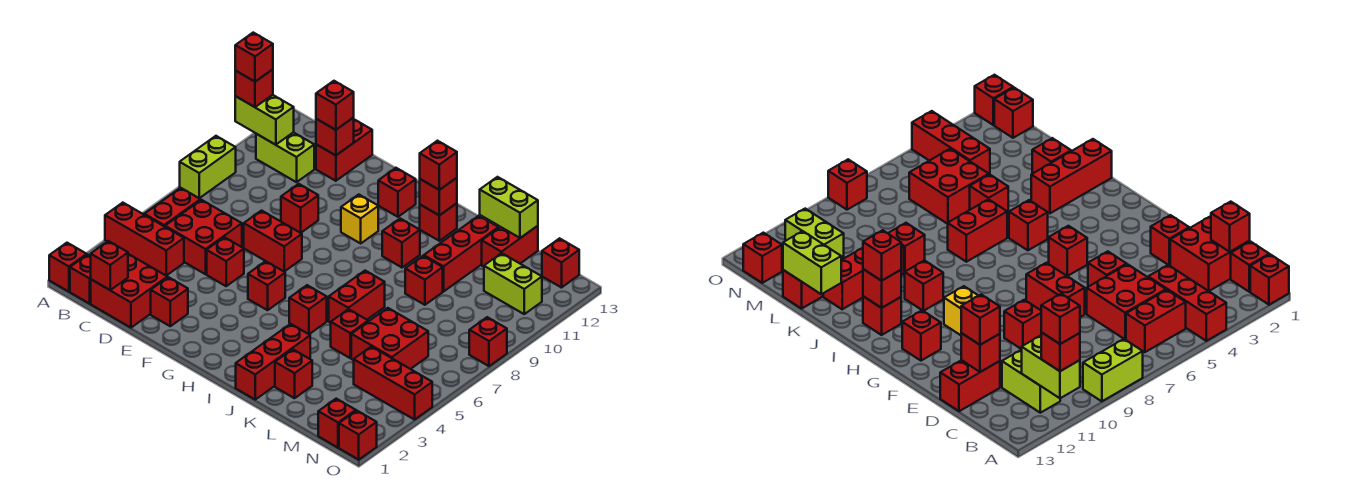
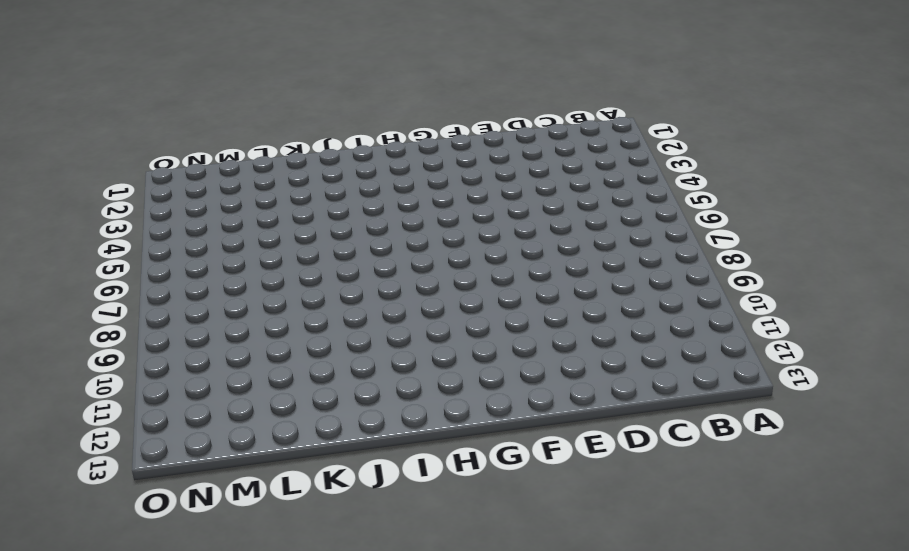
none -> red 1x1 brick [49,243,87,292]
none -> red 1x3 brick [105,203,184,276]
none -> lime 1x2 brick [180,136,236,198]
none -> red 1x1 brick [70,255,91,304]

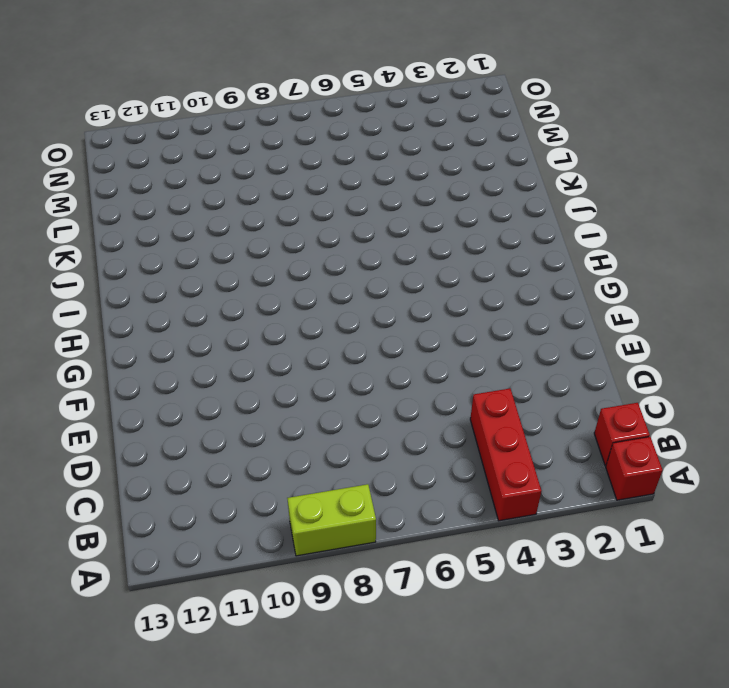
none -> red 1x2 brick [144,188,200,227]
none -> lime 1x2 brick [256,132,314,182]
none -> red 2x2 brick [91,254,167,328]
none -> red 2x2 brick [165,200,242,274]

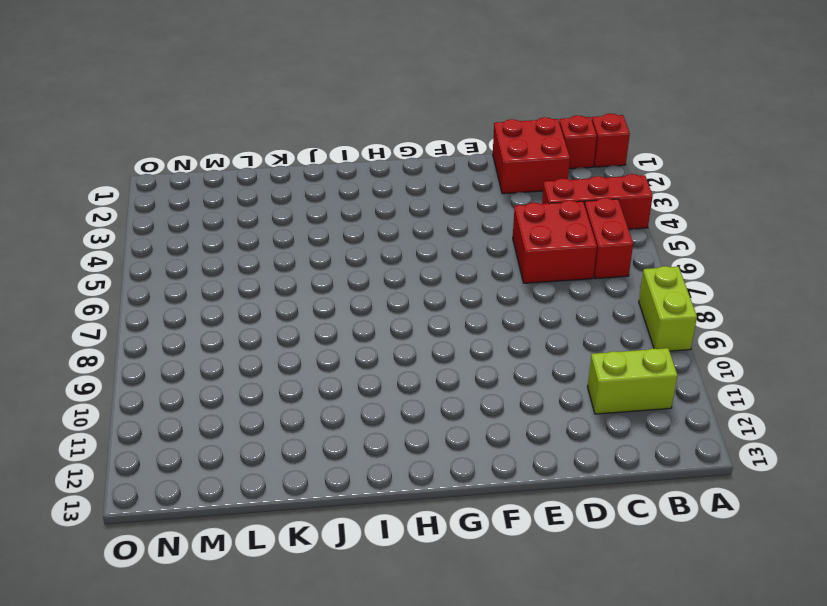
none -> red 1x2 brick [316,119,372,181]
none -> red 1x1 brick [151,277,188,326]
none -> red 1x1 brick [207,237,244,286]
none -> red 1x2 brick [244,211,302,272]

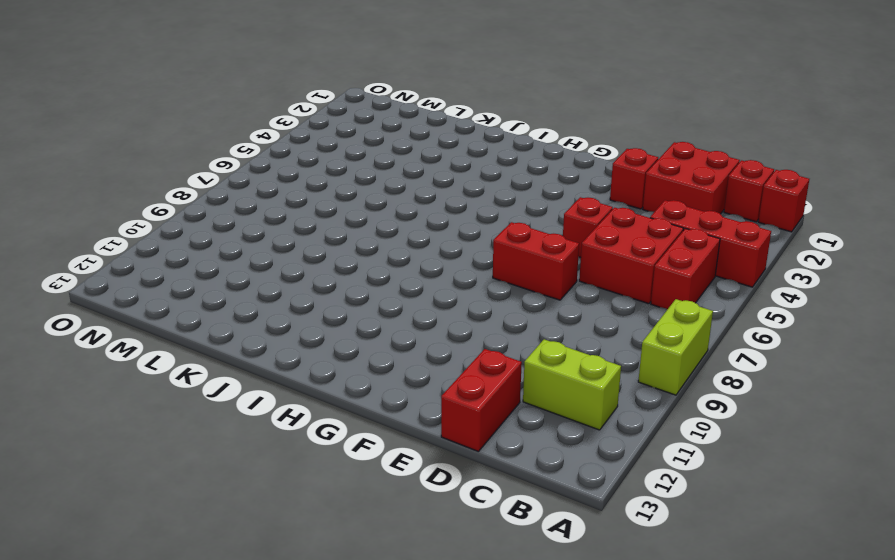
none -> red 1x1 brick [281,184,318,233]
none -> red 1x1 brick [248,261,285,310]
none -> yellow 1x1 brick [341,195,378,243]
none -> red 1x1 brick [378,168,416,217]

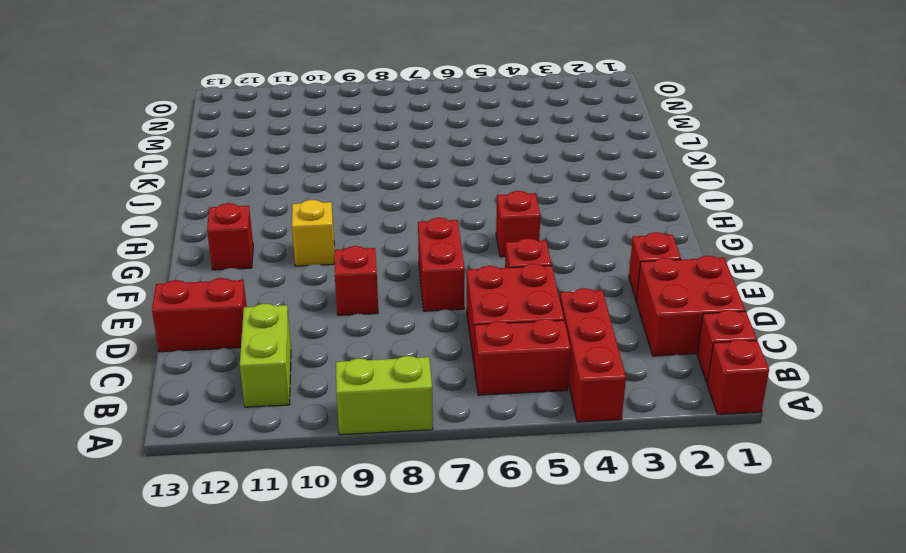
none -> red 1x1 brick [289,285,327,334]
none -> red 1x1 brick [382,219,420,268]
none -> red 1x1 brick [420,203,457,241]
none -> red 1x3 brick [236,324,310,399]

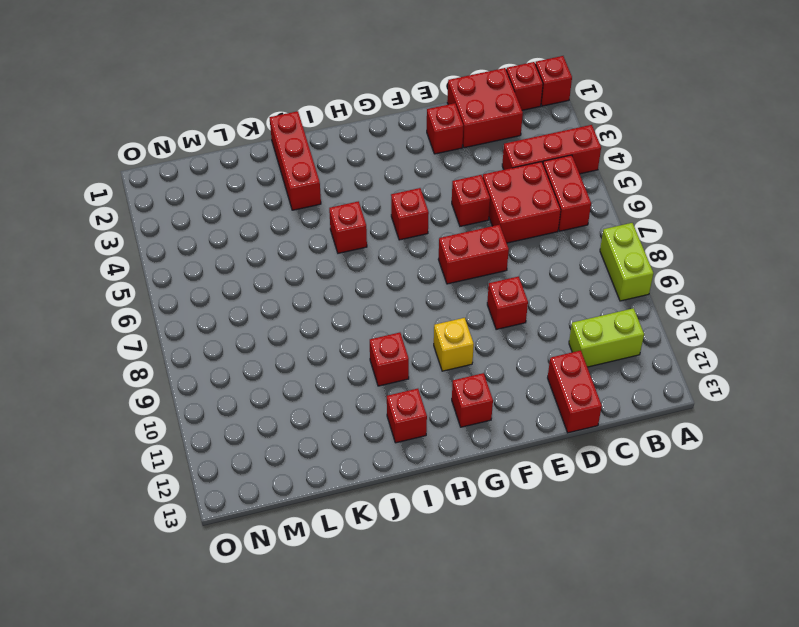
none -> red 1x2 brick [329,271,385,323]
none -> red 1x1 brick [275,349,312,398]
none -> red 1x1 brick [331,309,368,358]
none -> red 1x1 brick [405,256,443,305]

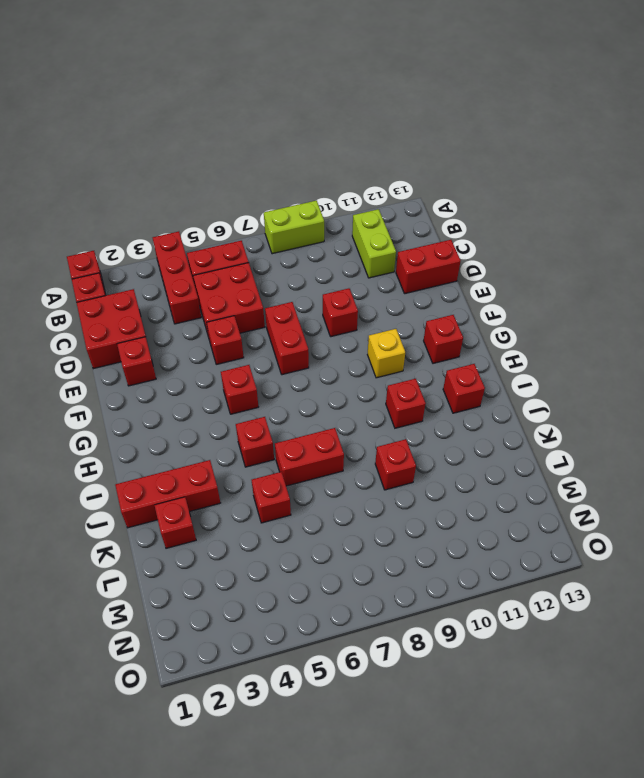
none -> red 1x3 brick [424,216,499,292]
none -> red 2x2 brick [351,308,428,369]
none -> red 1x2 brick [482,226,538,267]
none -> red 1x3 brick [354,347,432,420]

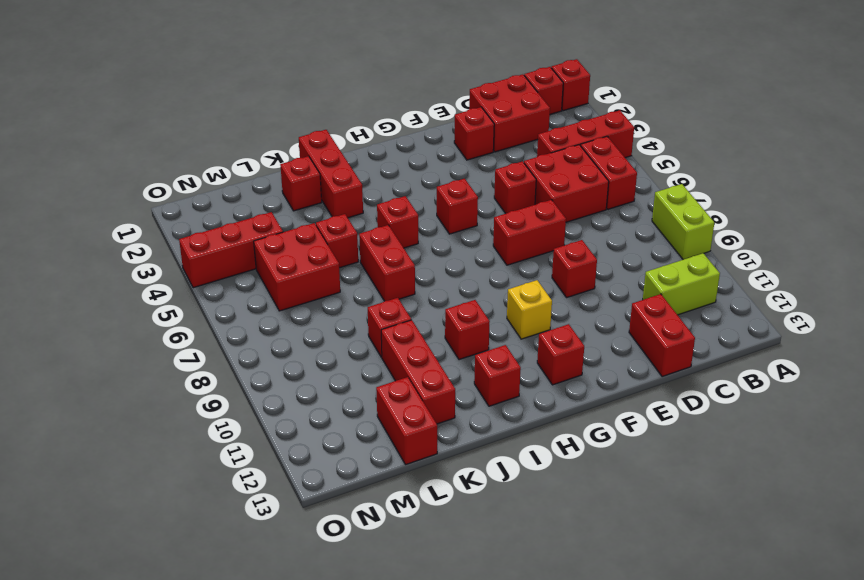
none -> lime 1x2 brick [484,253,542,314]
none -> red 1x1 brick [318,399,356,448]
none -> red 1x1 brick [542,238,579,288]
none -> red 1x1 brick [339,411,377,460]

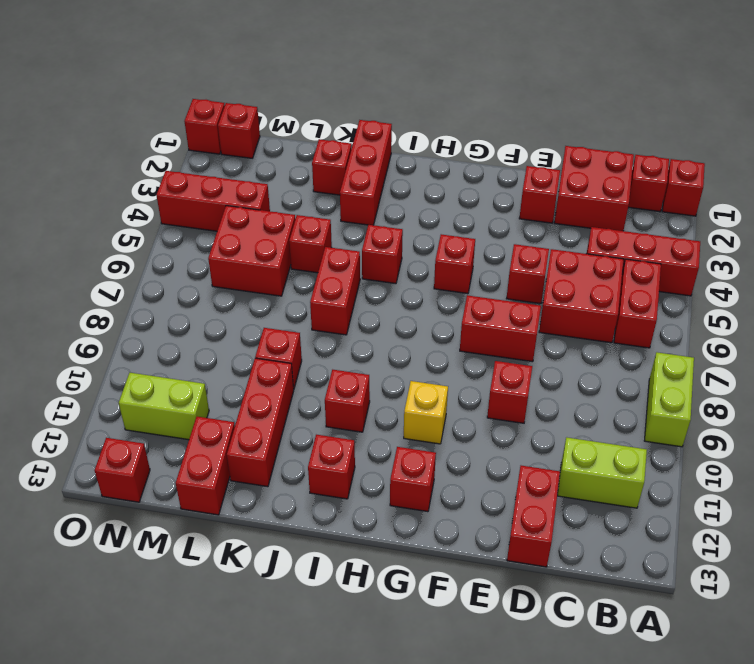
none -> red 1x1 brick [469,317,507,366]
none -> lime 1x2 brick [235,95,294,145]
none -> red 1x1 brick [91,241,128,290]
none -> red 1x1 brick [316,118,354,155]

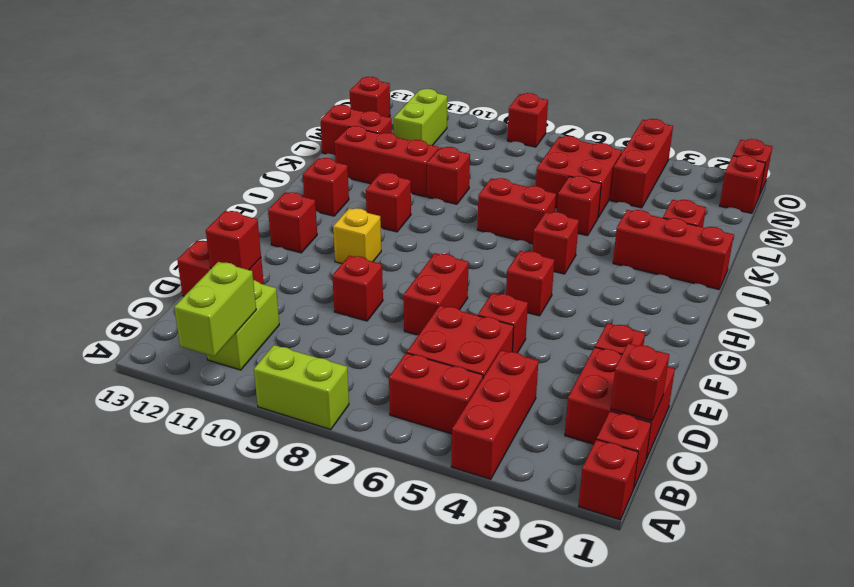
none -> red 1x1 brick [420,178,457,215]
none -> lime 1x2 brick [480,177,538,238]
none -> red 1x1 brick [235,69,273,107]
none -> red 1x1 brick [316,81,354,130]

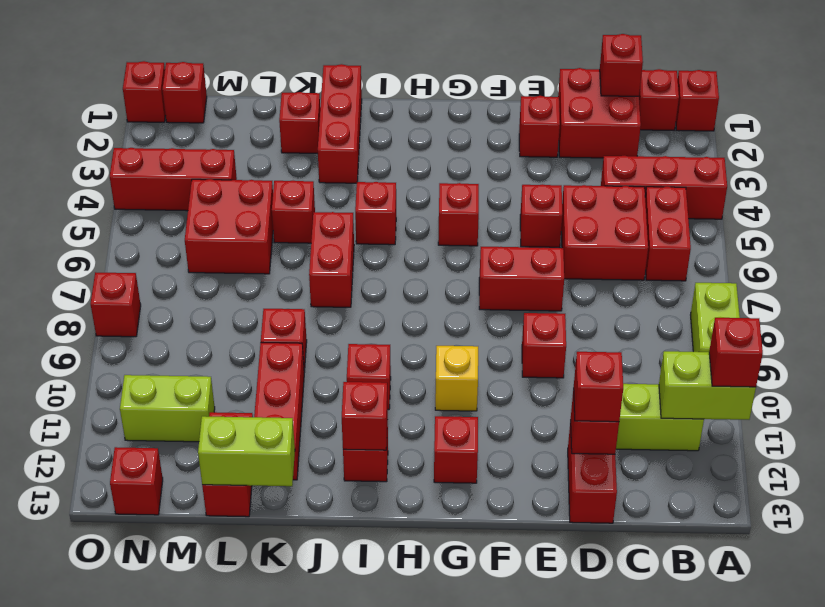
none -> red 1x1 brick [420,141,457,190]
none -> red 1x1 brick [235,33,273,82]

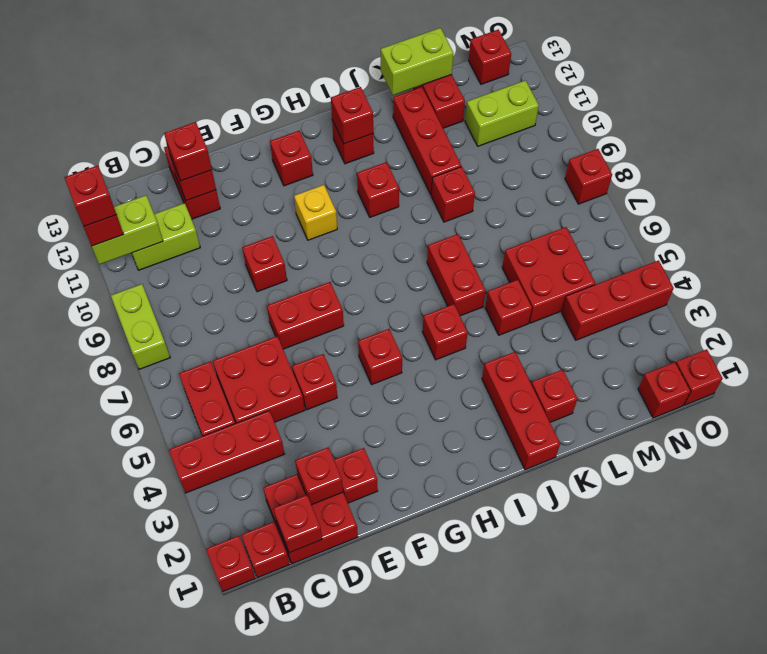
red 1x1 brick [295,447,343,505] -> red 1x1 brick moved to [420,141,457,190]

